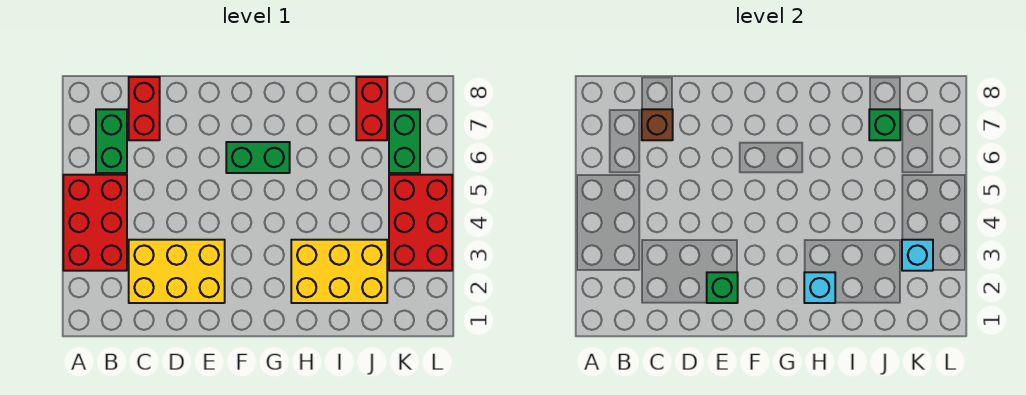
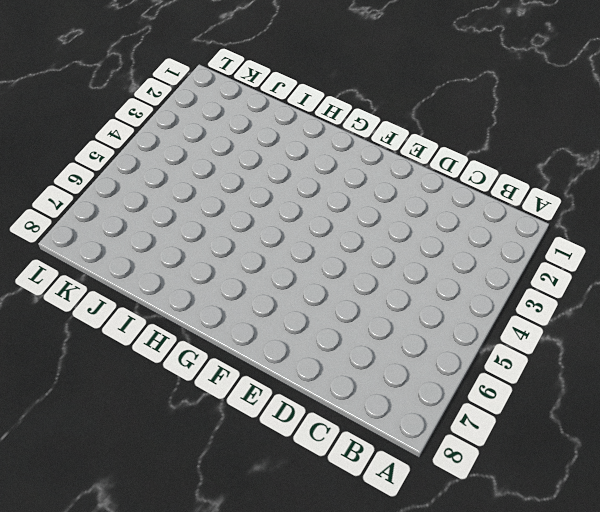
none -> red 2x3 brick [63,175,127,271]
none -> green 1x2 brick [96,109,127,173]
none -> yellow 2x3 brick [129,240,225,303]

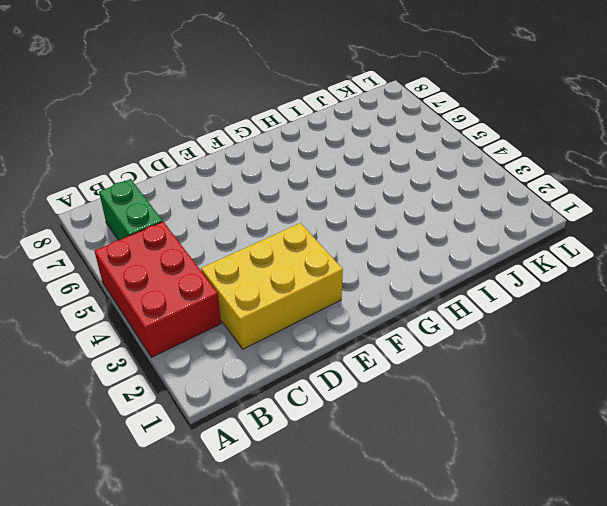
none -> red 1x2 brick [129,77,160,140]
none -> green 1x2 brick [226,142,290,173]
none -> yellow 2x3 brick [291,240,387,303]

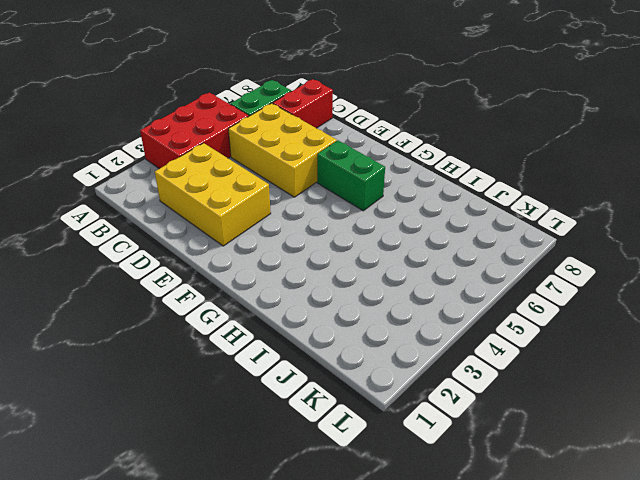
yellow 2x3 brick [228,103,337,197] -> yellow 2x3 brick moved to [291,240,387,303]
none -> red 1x2 brick [356,77,387,140]
none -> red 2x3 brick [389,175,452,271]
none -> green 1x2 brick [389,109,420,173]

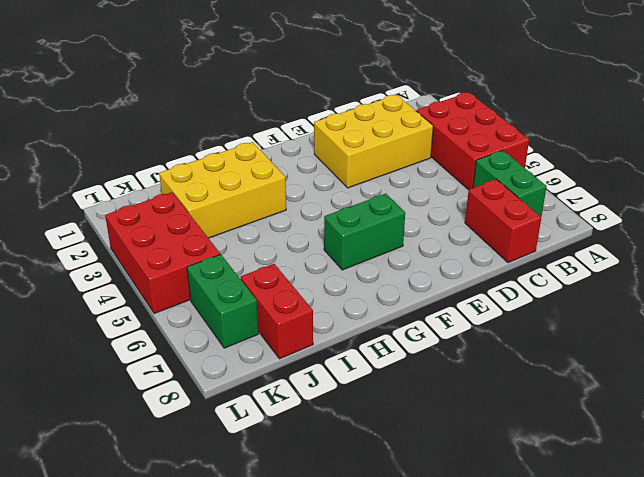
none -> brown 1x1 brick [642,109,673,140]
none -> green 1x1 brick [707,272,738,303]
none -> cyan 1x1 brick [804,272,835,303]

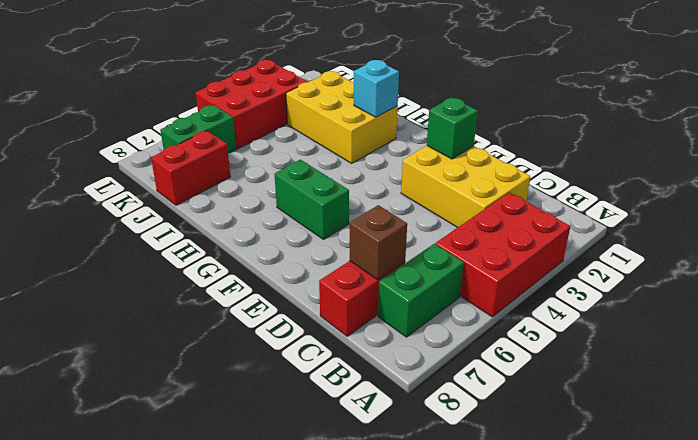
none -> green 1x1 brick [869,109,900,140]
none -> cyan 1x1 brick [902,240,933,271]

